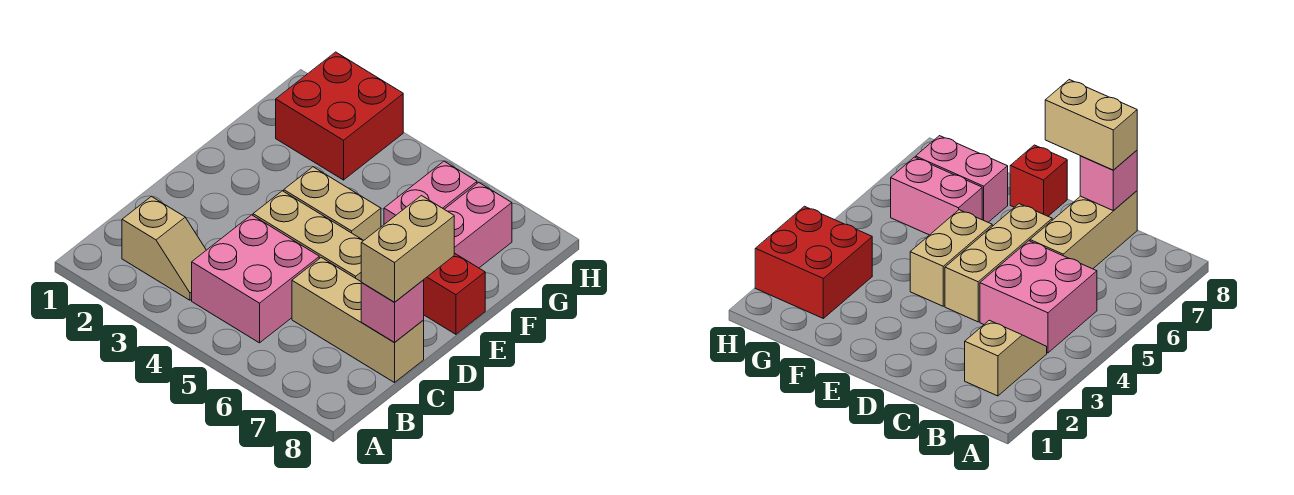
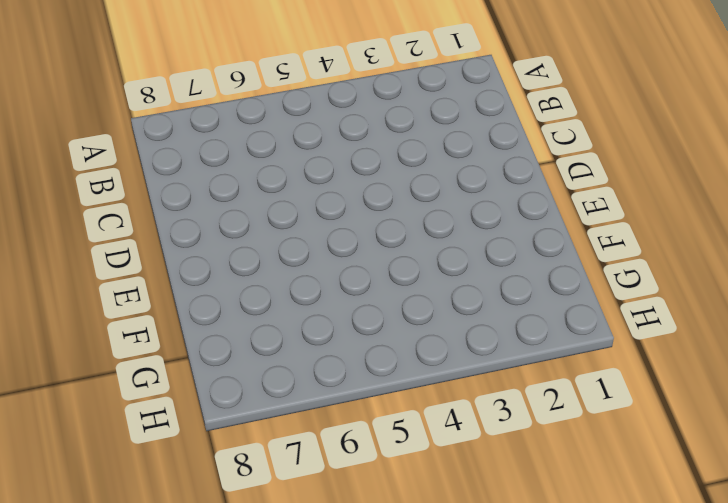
none -> tan 1x2 slope [122,196,206,300]
none -> pink 2x2 brick [192,215,319,343]

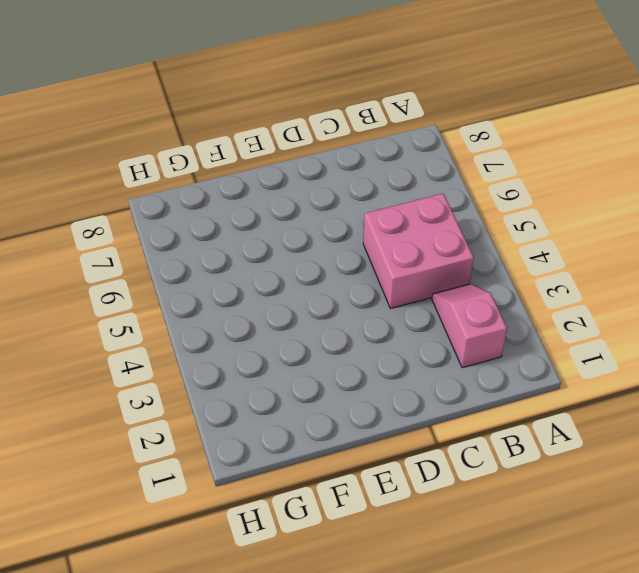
pink 1x2 slope [432,284,507,368] -> tan 1x2 slope [122,196,206,300]
none -> tan 1x3 brick [292,258,424,383]
none -> tan 1x3 brick [253,191,363,281]

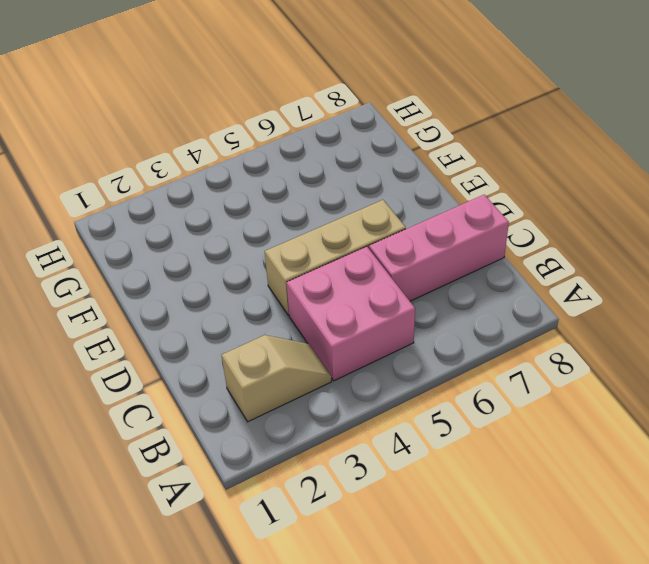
pink 1x3 brick [369,195,509,301] -> tan 1x3 brick [292,258,424,383]
none -> tan 1x2 brick [284,167,381,241]
none -> red 1x1 brick [424,253,485,334]

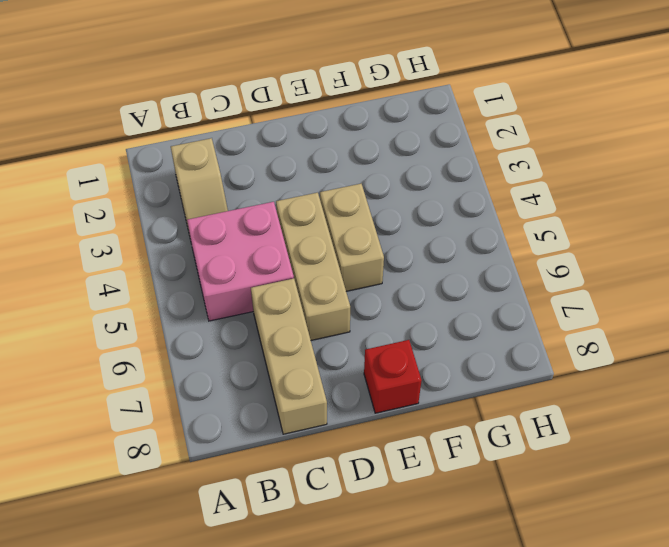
none -> pink 1x2 brick [384,161,477,224]
none -> pink 1x2 brick [444,182,512,268]

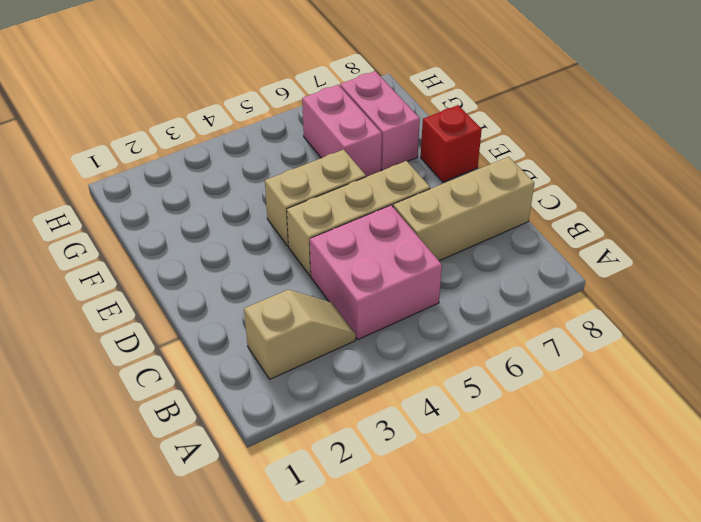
none -> red 2x2 brick [276,52,403,180]
none -> pink 1x1 brick [361,280,424,343]

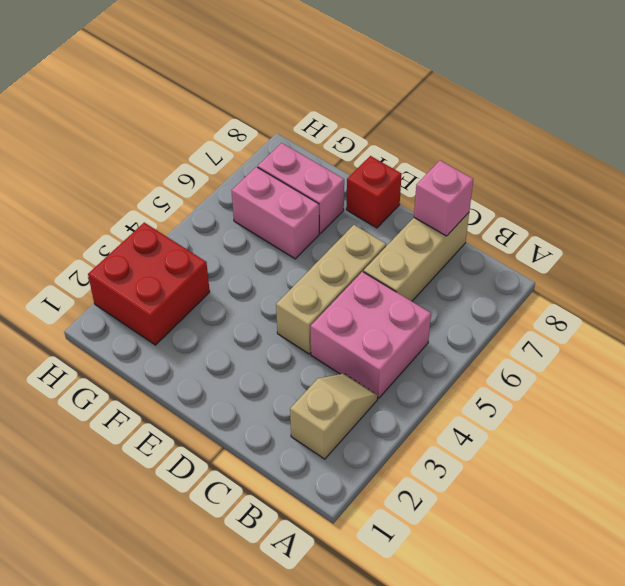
none -> tan 1x2 brick [284,167,381,241]
none -> tan 1x2 brick [361,196,454,302]

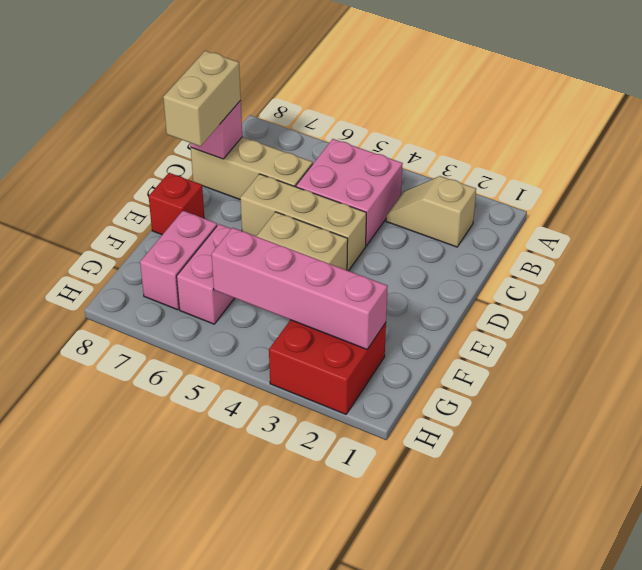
pink 1x4 brick [211,228,388,349] -> none

